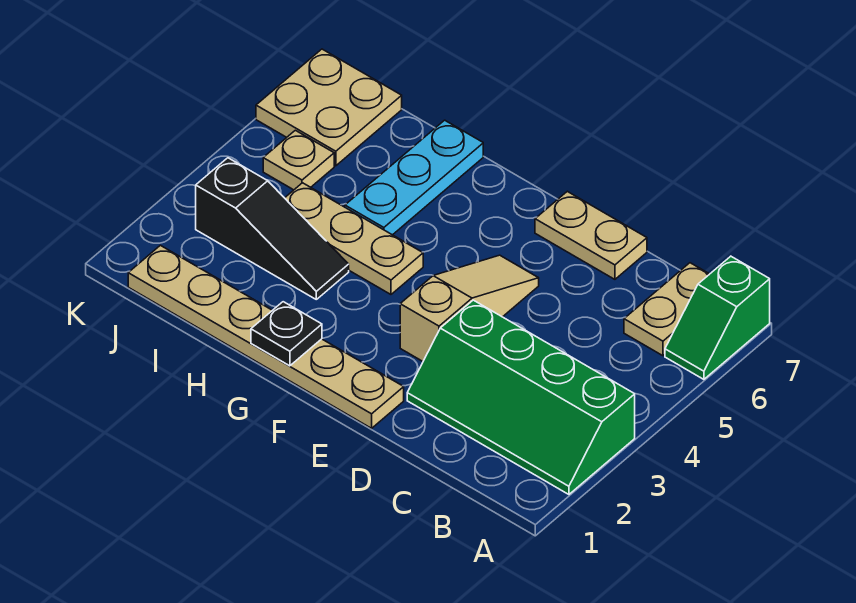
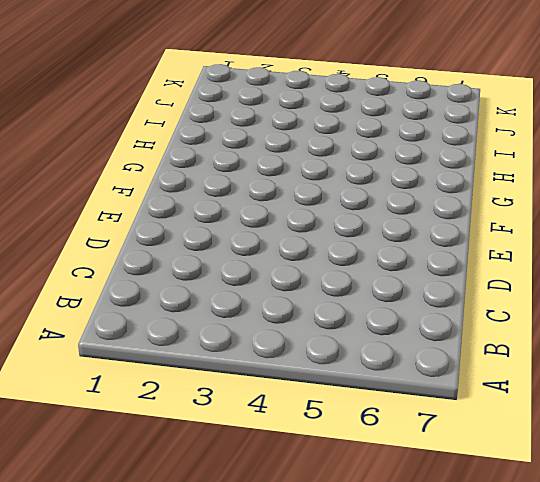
none -> green 2x4 slope [407,300,635,494]
none -> green 1x2 slope [665,256,770,379]
none -> tan 1x2 plate [624,263,709,356]

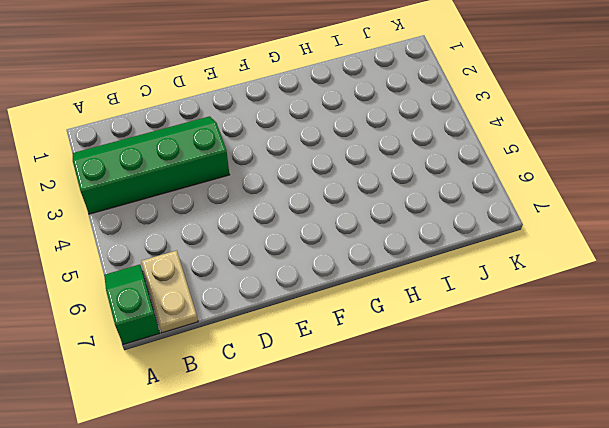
none -> tan 1x2 plate [535,191,647,279]
none -> tan 1x6 plate [128,245,404,428]
none -> tan 1x3 slope [400,255,539,361]

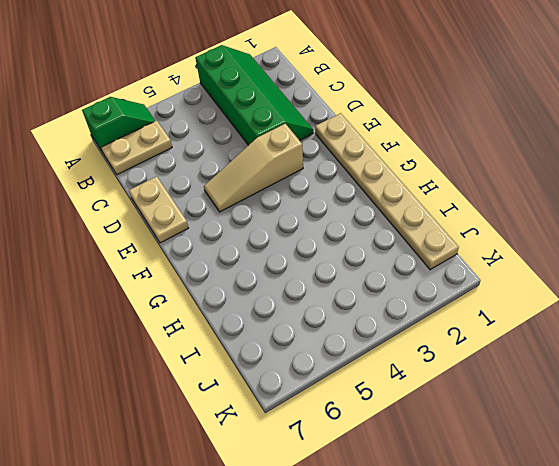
none -> tan 1x3 plate [285,183,423,294]
none -> black 1x3 slope [196,158,349,299]
none -> cyan 1x3 plate [345,120,483,235]

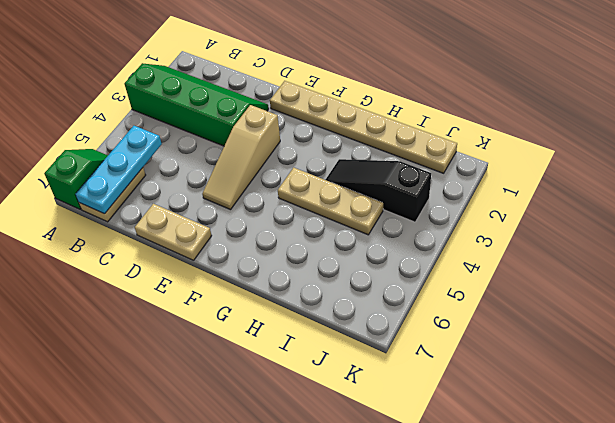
cyan 1x3 plate [75,126,162,214] -> cyan 1x3 plate moved to [345,120,483,235]
none -> tan 1x1 plate [263,130,334,190]
none -> tan 2x2 plate [256,49,402,166]
none -> black 1x1 plate [251,302,322,366]

